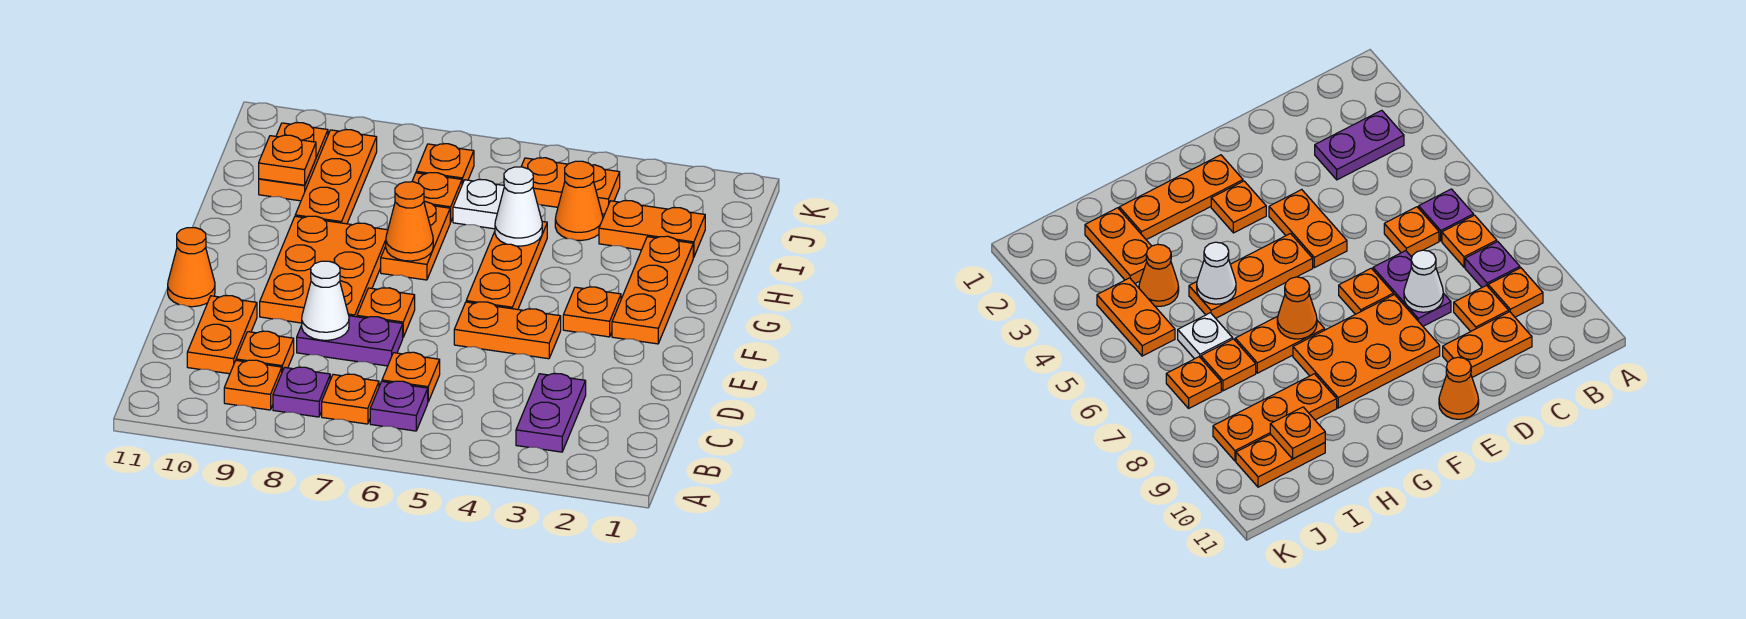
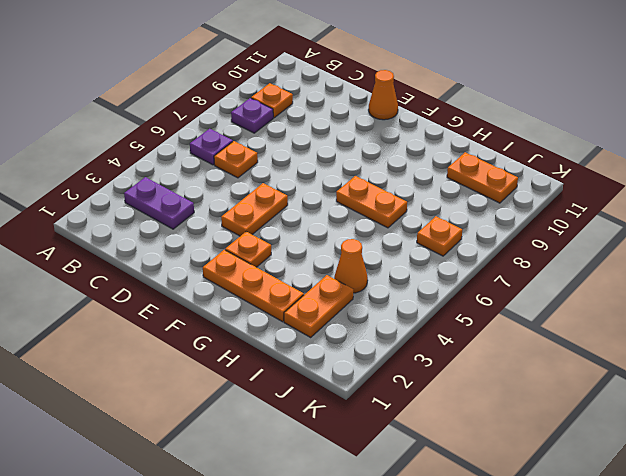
none -> orange 1x1 plate [322,374,379,424]
none -> orange 1x1 plate [236,331,294,371]
none -> orange 1x2 plate [187,296,257,374]

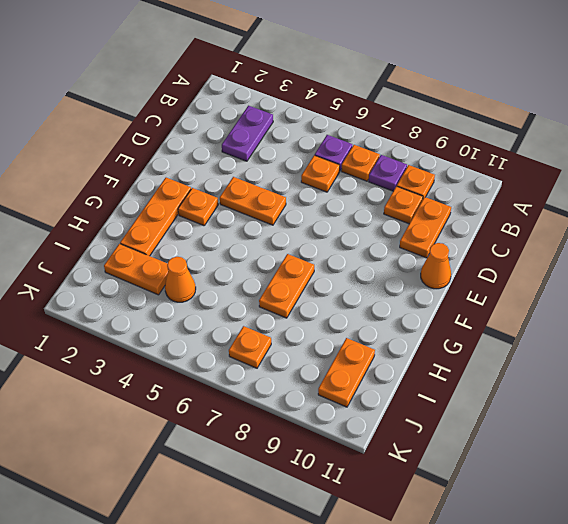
none -> purple 1x2 plate [297,316,403,366]
none -> orange 1x1 plate [357,288,415,337]
none -> orange 2x3 plate [260,216,388,323]

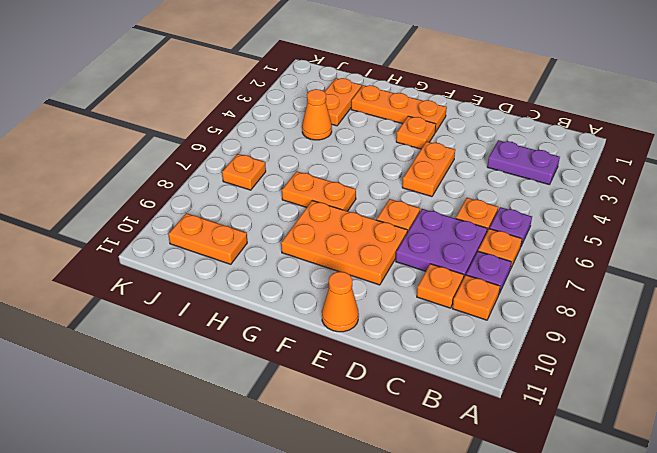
purple 2x2 plate [396,209,487,279] -> purple 1x2 plate [297,316,403,366]
none -> orange 1x2 plate [187,296,257,374]
none -> orange 1x3 plate [466,222,547,309]
none -> orange 1x3 plate [295,130,377,224]

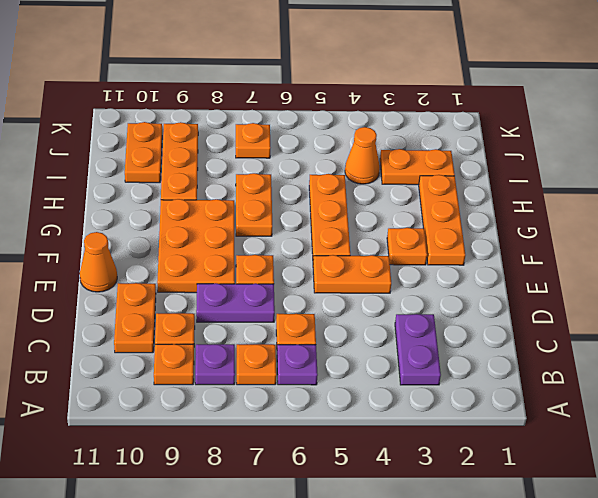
none -> white 1x1 plate [453,180,504,229]
none -> orange 1x1 plate [412,173,462,222]
none -> orange 1x2 plate [521,158,620,214]

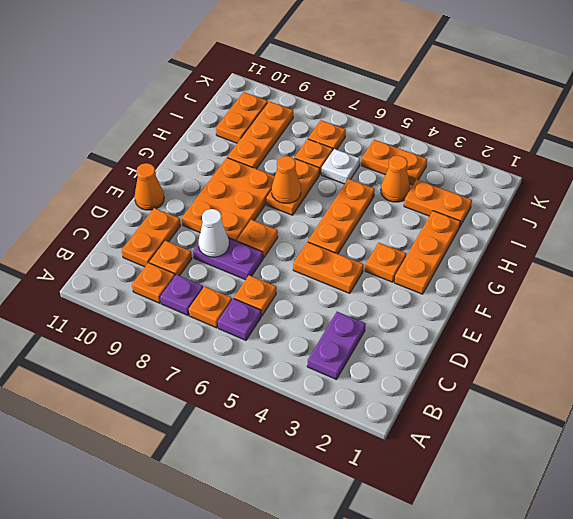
none -> white 1x1 cone [495,167,542,246]
none -> orange 1x1 plate [259,135,316,185]

